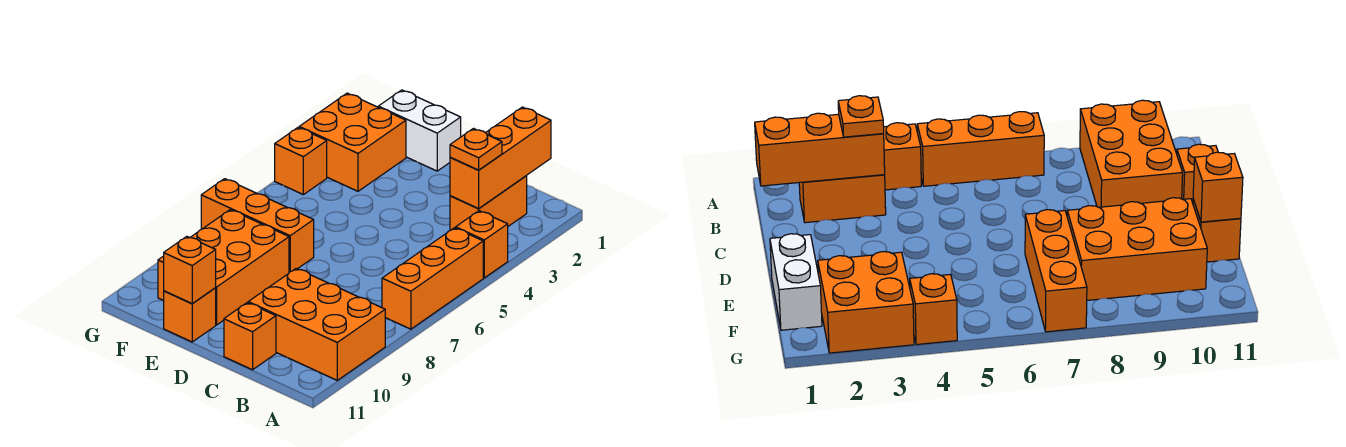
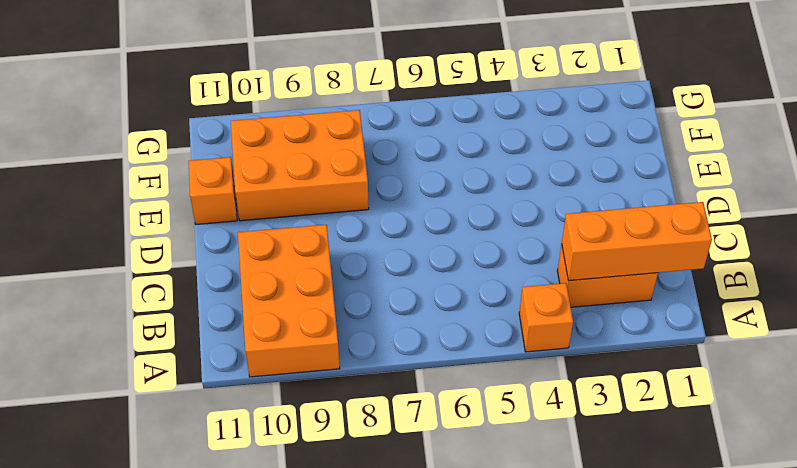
none -> orange 1x3 brick [382,228,483,329]
none -> orange 1x1 brick [224,303,276,370]
none -> white 1x2 brick [378,90,461,171]

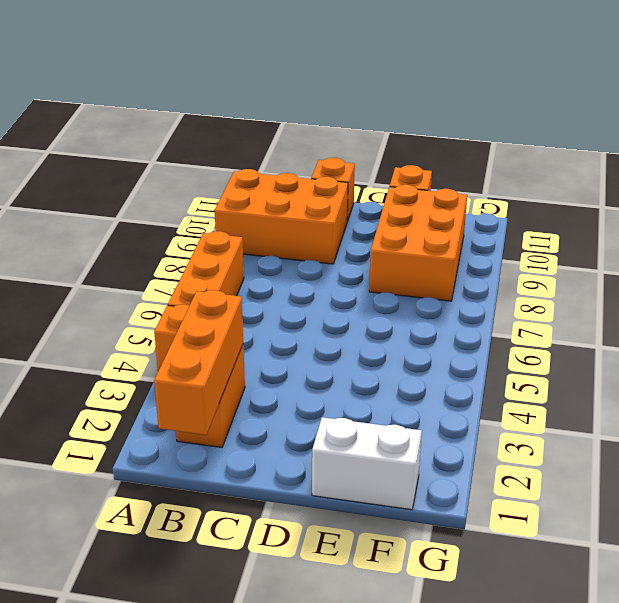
none -> orange 1x3 brick [201,179,314,272]
none -> orange 2x2 brick [299,93,406,191]
none -> orange 1x1 brick [275,127,327,195]

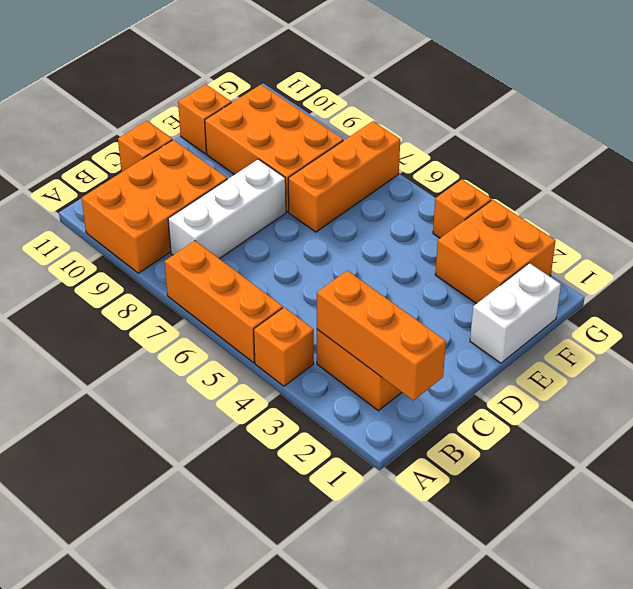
white 1x3 brick [168,159,286,259] -> none
none -> orange 1x1 brick [164,237,216,304]
none -> orange 1x1 plate [450,129,502,170]

